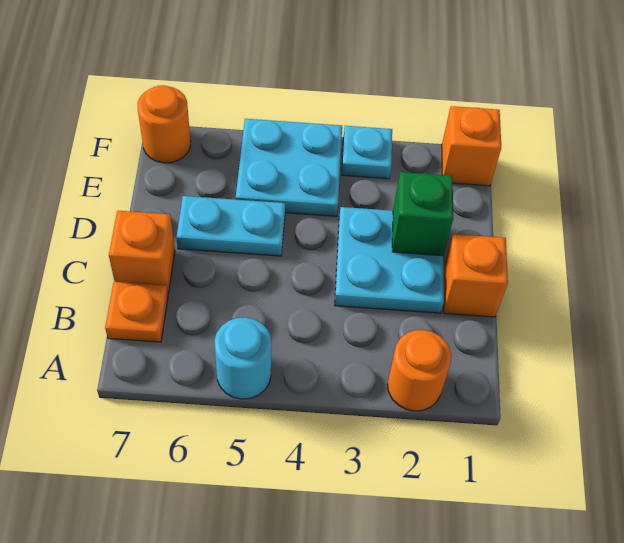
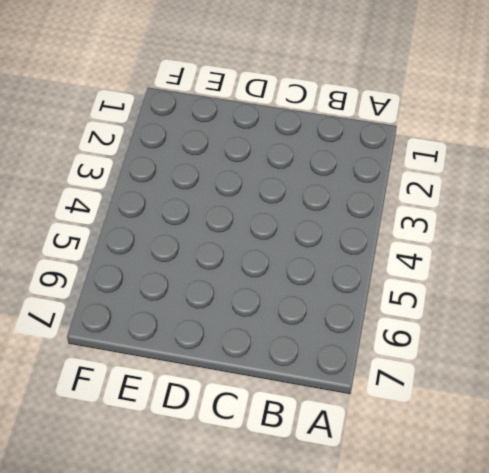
none -> orange 1x1 round brick [387,330,452,411]
none -> cyan 1x1 round brick [214,317,272,399]
none -> orange 1x1 plate [105,282,168,342]

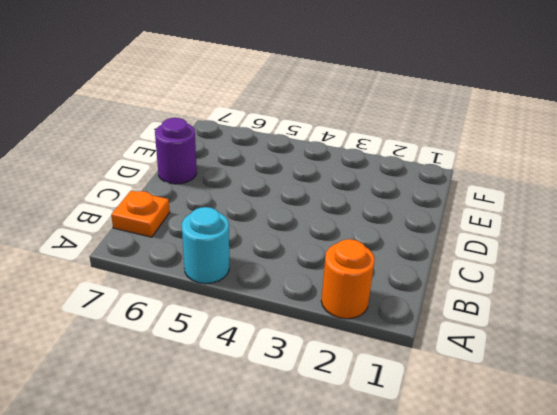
purple 1x1 round brick [155,118,197,184] -> none
none -> orange 1x1 brick [443,234,508,317]
none -> cyan 2x2 plate [335,207,444,313]
none -> orange 1x1 brick [109,211,175,293]

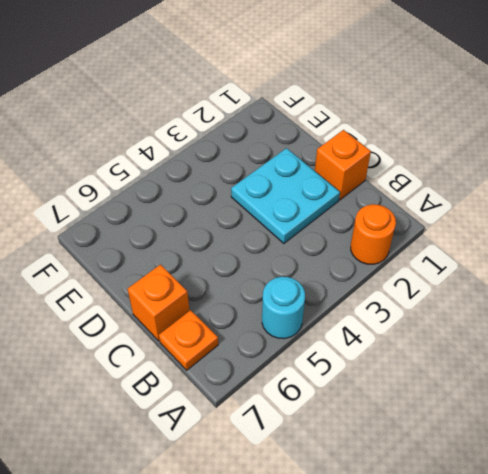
none -> cyan 1x2 plate [176,196,285,256]
none -> cyan 2x2 plate [236,119,342,216]
none -> orange 1x1 brick [442,106,501,186]

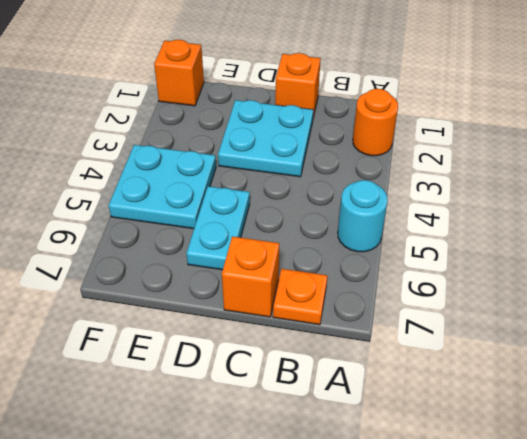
none -> cyan 1x1 plate [342,126,392,179]
none -> orange 1x1 round brick [138,85,191,163]
none -> green 1x1 brick [392,172,453,256]

